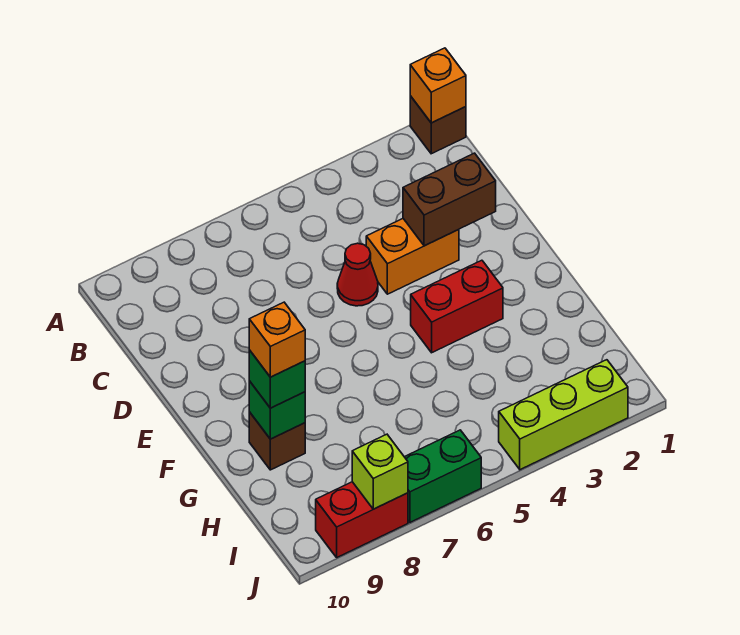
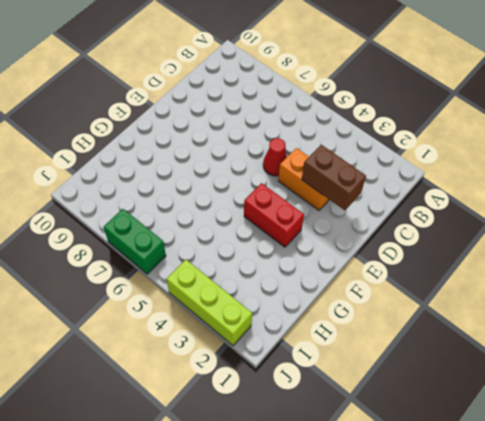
none -> brown 1x1 brick [410,96,466,154]
none -> brown 1x1 brick [249,412,305,470]
none -> red 1x2 brick [316,482,408,557]

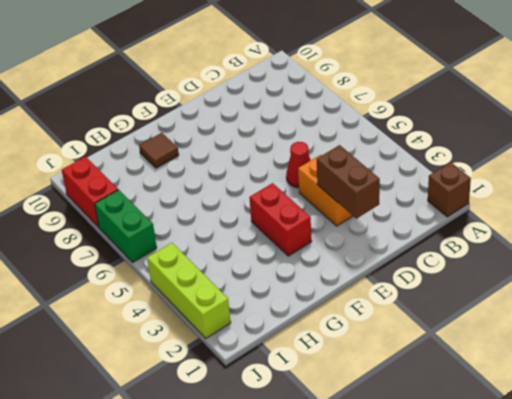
brown 1x1 tile [139,133,179,168] -> brown 1x1 brick [249,412,305,470]
none -> orange 1x1 brick [410,48,466,123]
none -> green 1x1 brick [249,381,305,439]
none -> lime 1x1 brick [352,434,408,509]

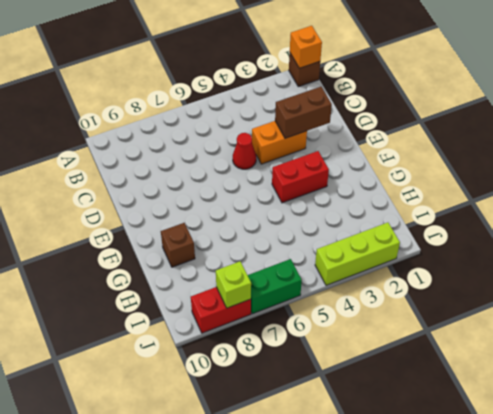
none -> green 1x1 brick [249,381,305,439]
none -> green 1x1 brick [249,350,305,408]
none -> orange 1x1 brick [249,302,305,377]

